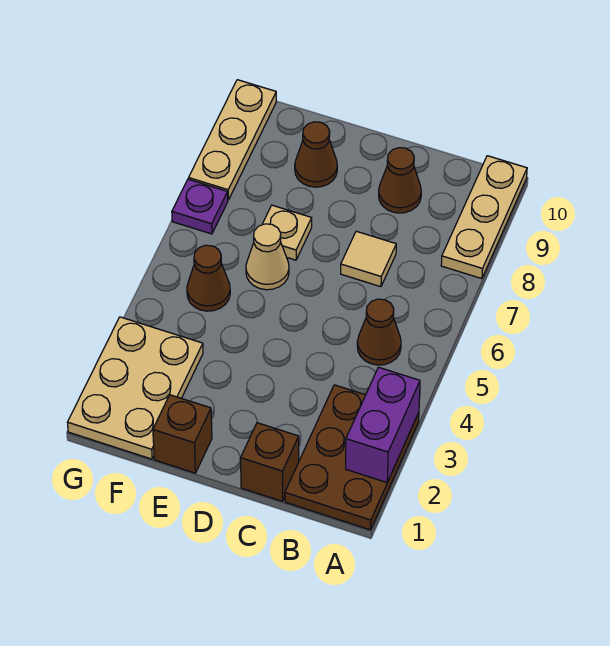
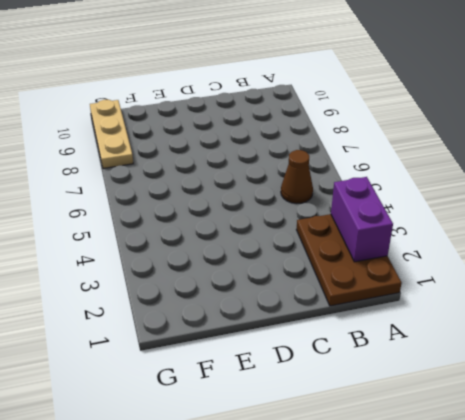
none -> tan 1x3 plate [441,156,527,279]
none -> brown 1x1 brick [241,423,299,501]
none -> tan 1x1 tile [341,231,396,287]

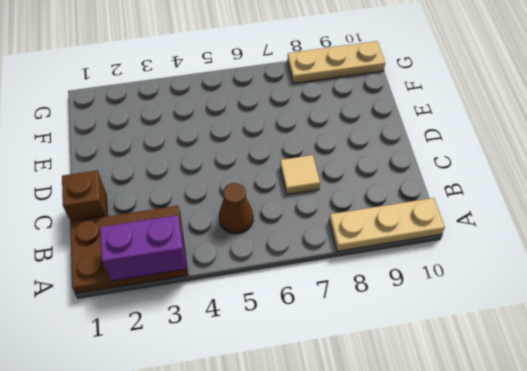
none -> brown 1x1 cone [379,148,421,213]
none -> brown 1x1 brick [153,395,212,473]
none -> tan 1x1 cone [246,224,289,290]

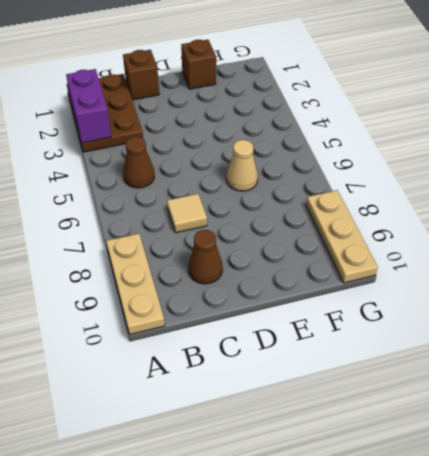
none -> tan 1x1 plate [262,205,312,260]
none -> brown 1x1 cone [295,122,337,187]
none -> tan 2x3 plate [68,317,203,459]

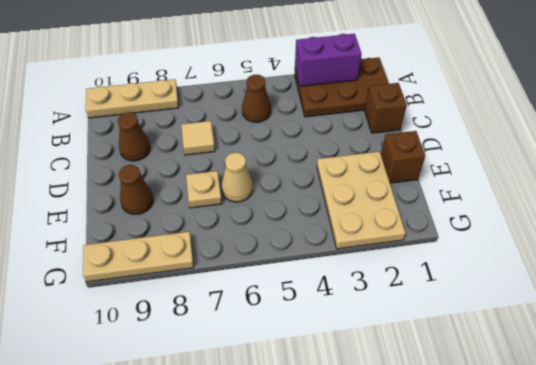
tan 2x3 plate [317,151,406,249] -> tan 2x3 plate turned to [68,317,203,459]
none -> brown 1x1 cone [187,245,230,311]
none -> purple 1x1 plate [172,179,228,234]

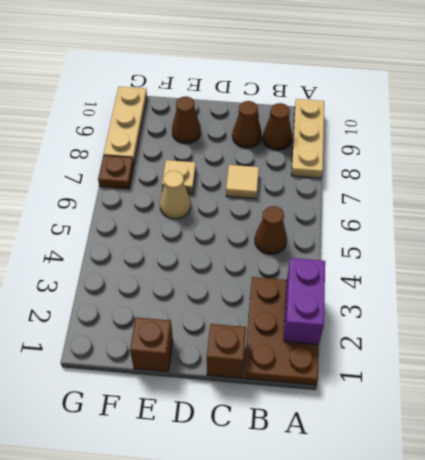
brown 1x1 cone [263,103,292,150] -> brown 1x1 cone moved to [187,245,230,311]
brown 1x1 plate [98,155,134,189] -> purple 1x1 plate [172,179,228,234]
none -> tan 2x3 plate [68,317,203,459]

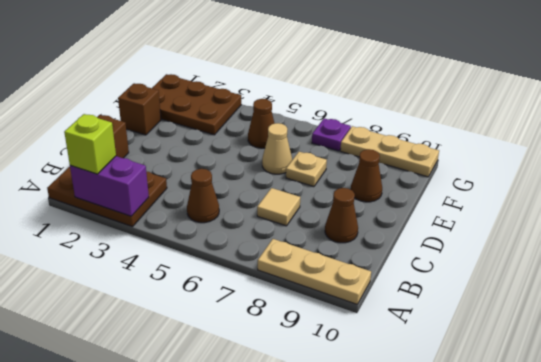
lime 1x1 brick [64,114,116,174] -> none
brown 2x3 plate [152,74,241,135] -> tan 2x3 plate [68,317,203,459]

